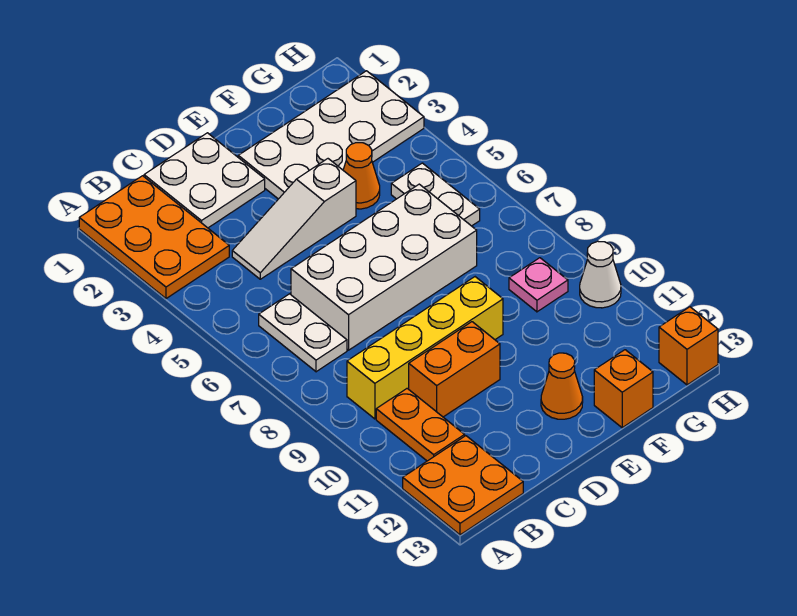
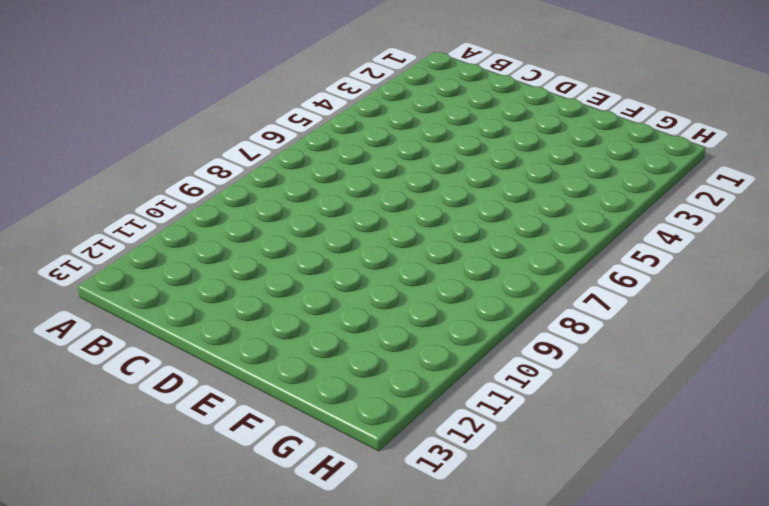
none -> orange 2x3 plate [79,176,229,299]
none -> orange 2x2 plate [403,436,523,535]
none -> white 1x2 plate [259,294,347,372]

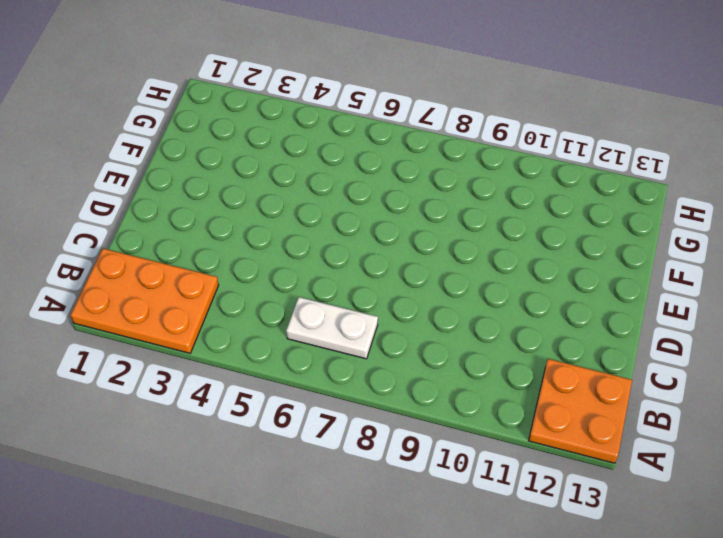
none -> yellow 1x4 brick [347,277,503,419]
none -> orange 1x2 plate [376,389,465,461]
none -> white 2x2 plate [144,133,265,228]

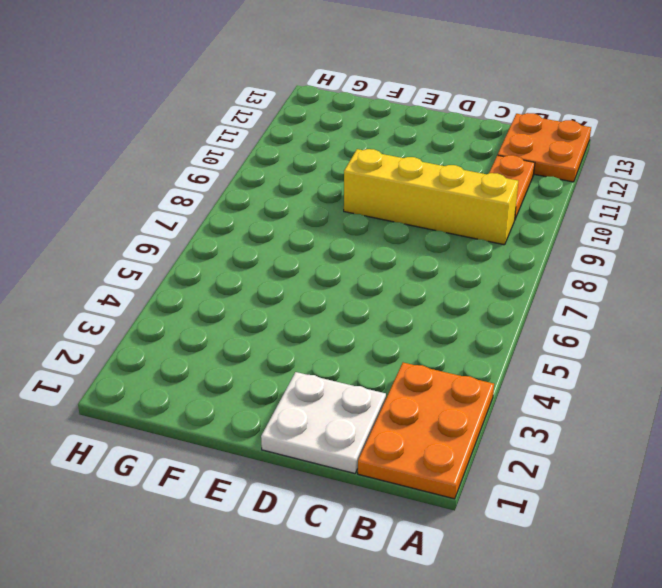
none -> white 1x2 plate [259,294,347,372]
none -> white 1x3 slope [232,159,356,279]
none -> white 2x4 brick [291,184,477,350]

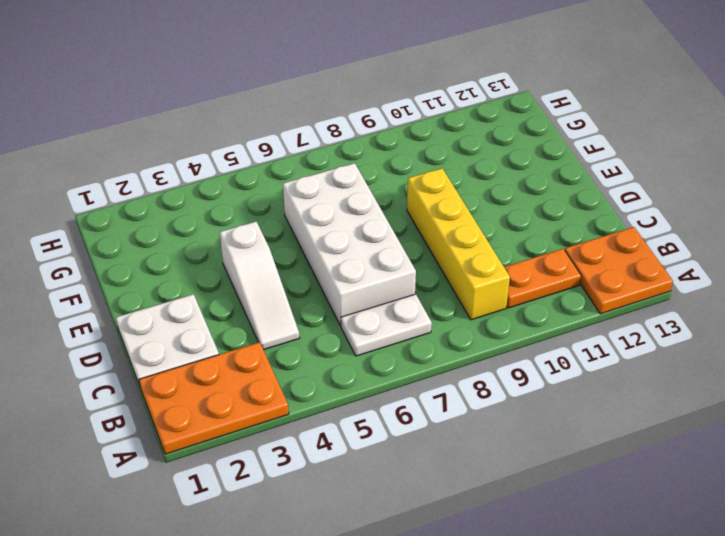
none -> orange 1x2 brick [409,322,500,417]
none -> white 2x4 plate [238,71,424,199]
none -> orange 1x1 cone [541,353,583,419]

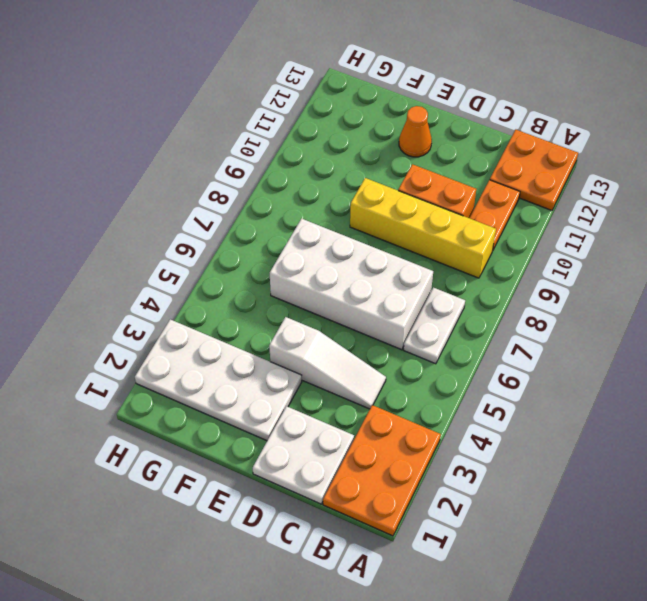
none -> orange 1x1 cone [343,143,380,209]
none -> orange 1x1 brick [594,350,653,428]
none -> white 1x2 plate [391,163,480,226]

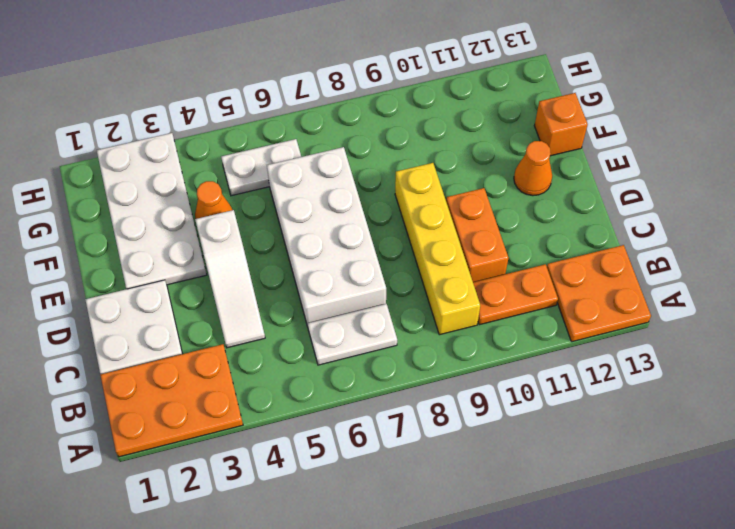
none -> pink 1x1 plate [509,258,568,312]
none -> white 1x1 cone [580,241,621,308]
none -> orange 1x1 brick [659,307,718,385]

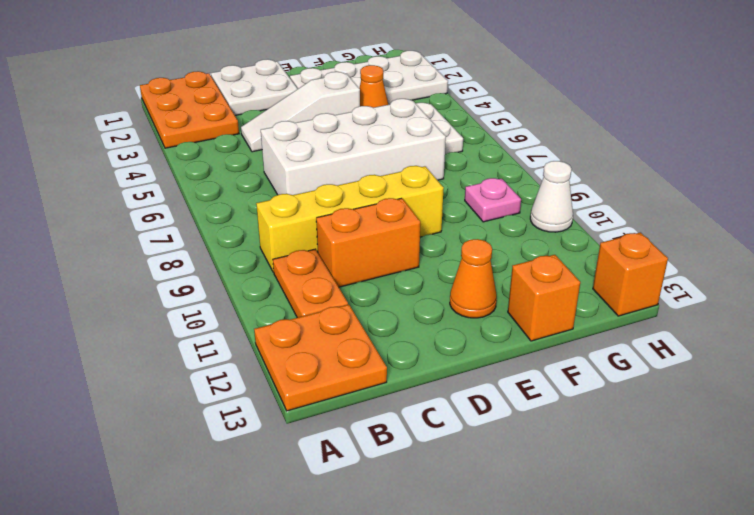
none -> white 1x2 plate [259,294,347,372]

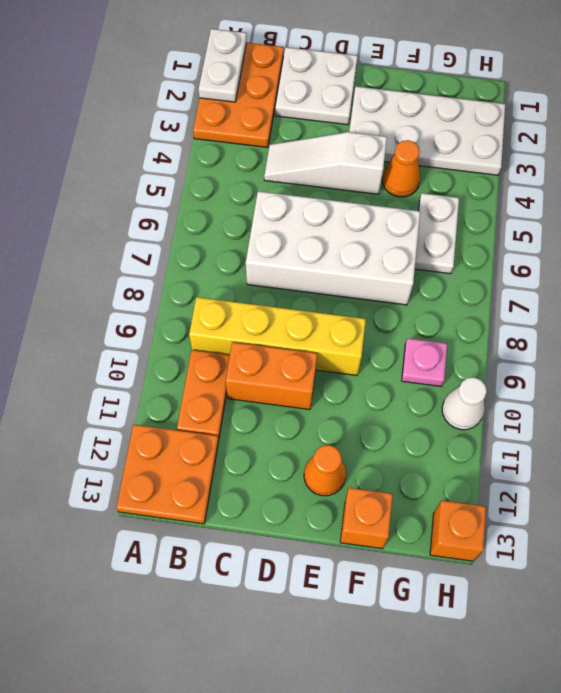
white 1x2 plate [199,29,247,102] -> white 1x2 plate moved to [259,294,347,372]

